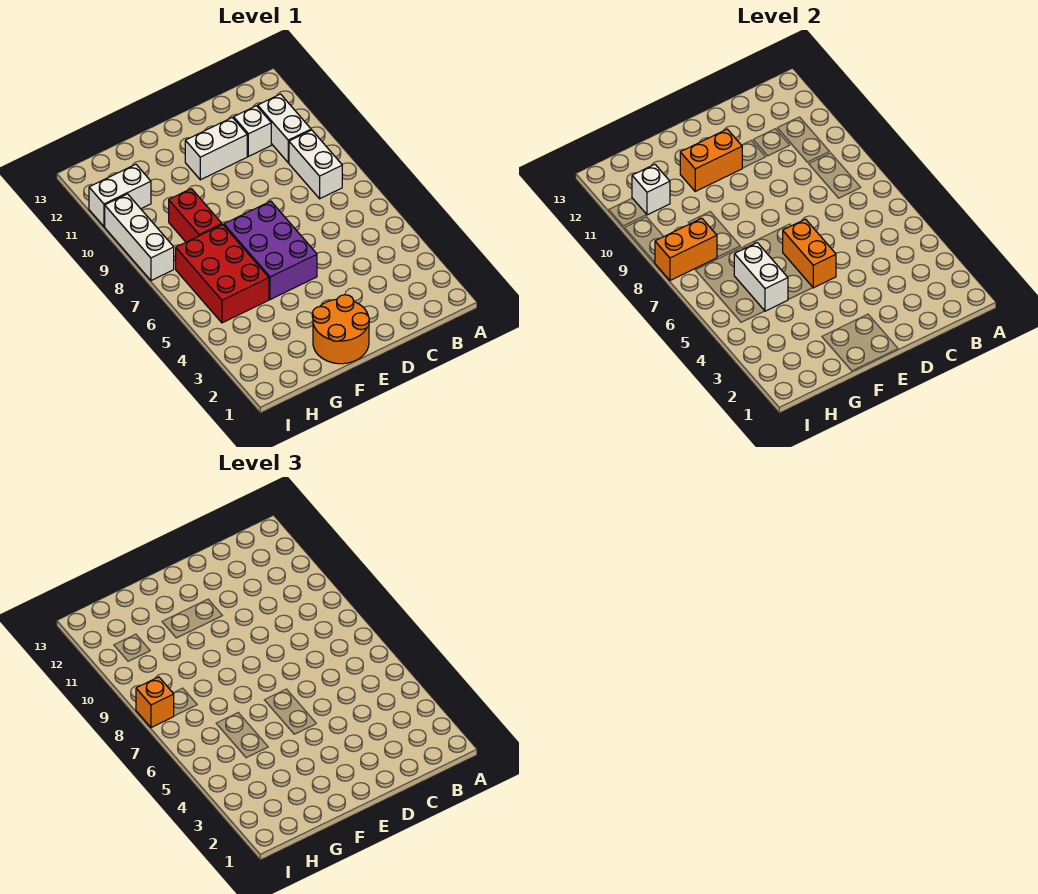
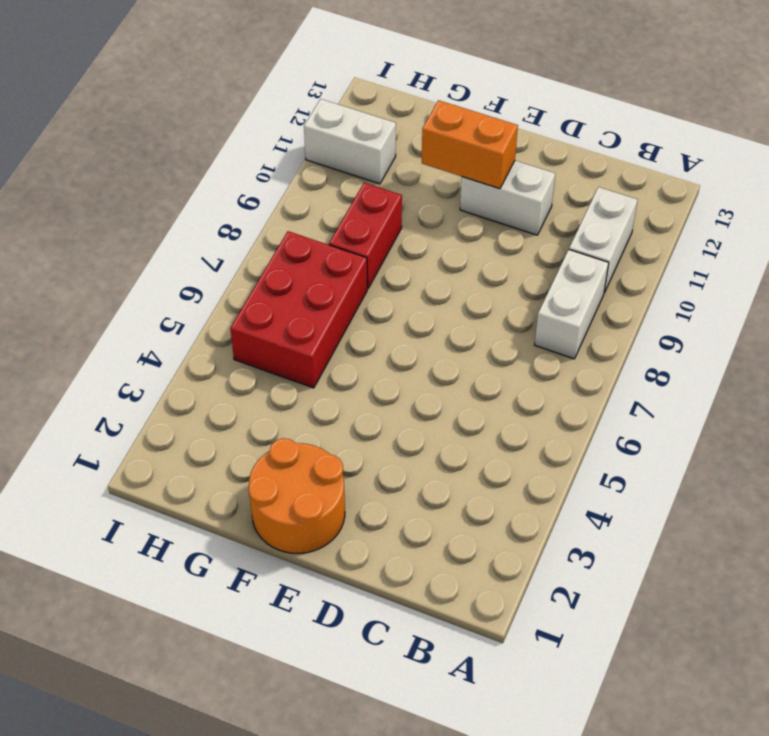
none -> white 1x1 brick [234,106,271,156]
none -> purple 2x3 brick [224,201,317,300]
none -> white 1x3 brick [105,194,174,280]

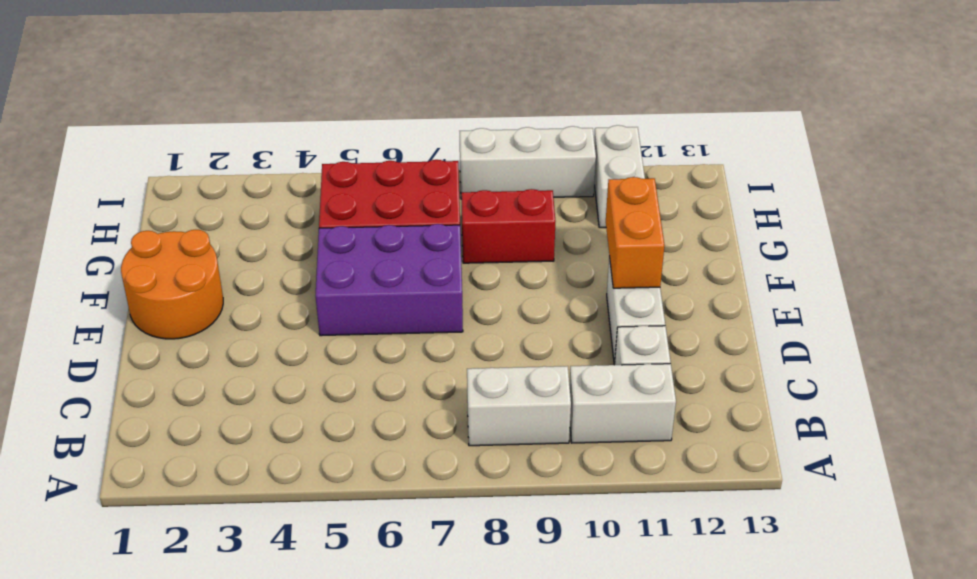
none -> orange 1x2 brick [783,219,836,288]
none -> white 1x2 brick [734,243,788,311]
none -> orange 1x2 brick [655,218,717,280]

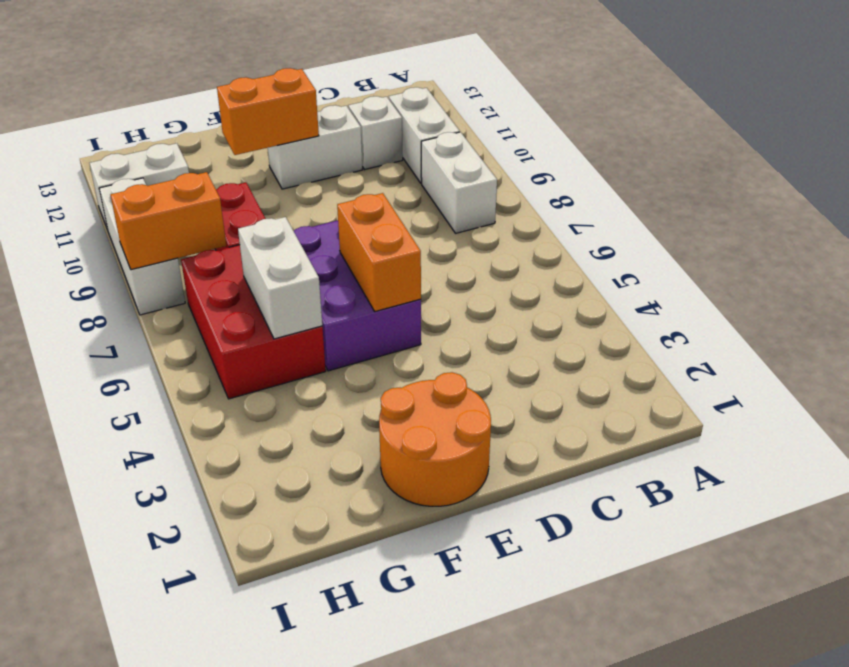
none -> white 1x1 brick [632,164,670,215]
none -> orange 1x1 brick [136,677,174,727]

